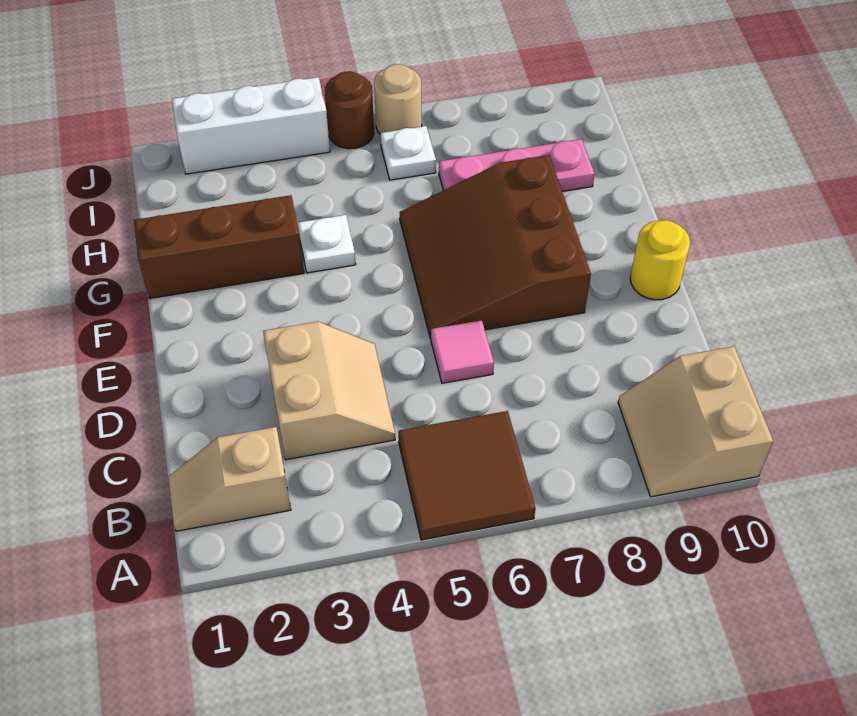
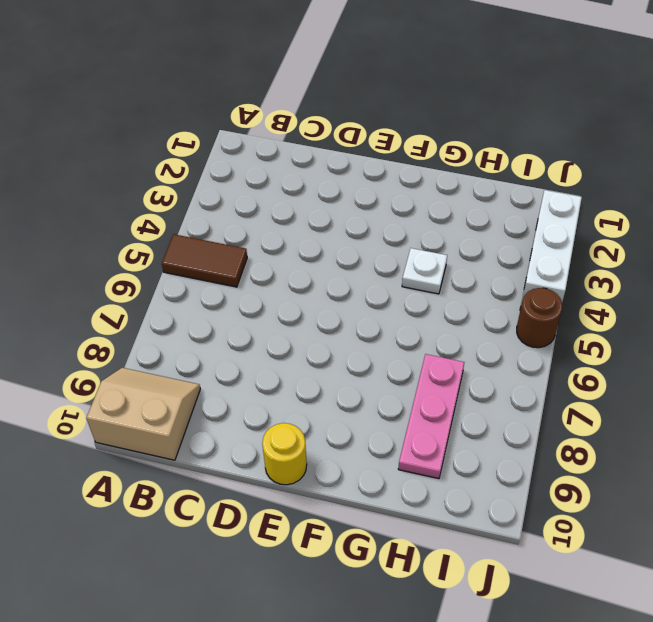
brown 1x2 tile [162,234,247,287] -> brown 2x2 tile [398,411,536,540]
none -> tan 1x2 slope [168,427,291,531]
none -> tan 2x2 slope [263,322,395,460]
none -> pink 1x1 tile [431,320,494,383]

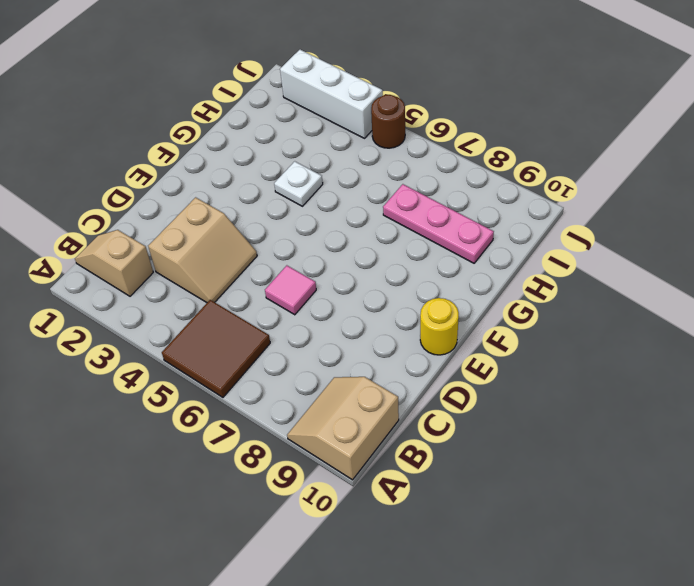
none -> brown 3x3 slope [400,155,591,339]
none -> brown 1x3 brick [134,195,304,299]
none -> white 1x1 plate [380,126,436,180]

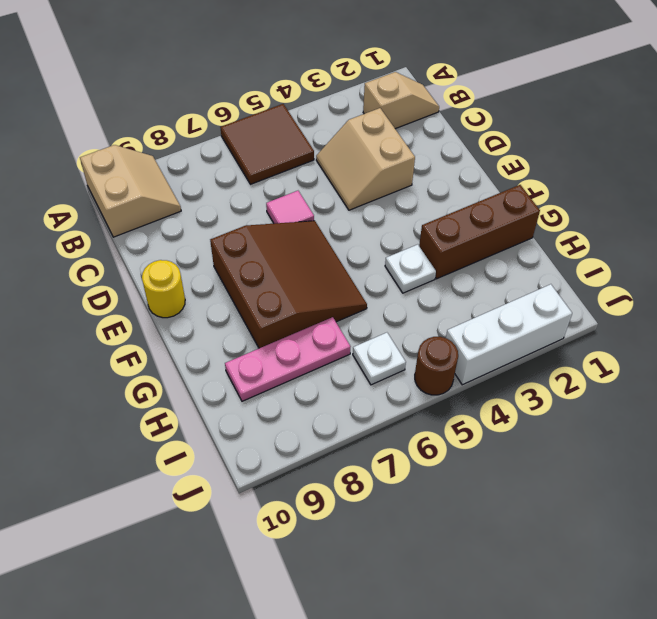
none -> tan 1x1 round brick [374,64,422,134]

